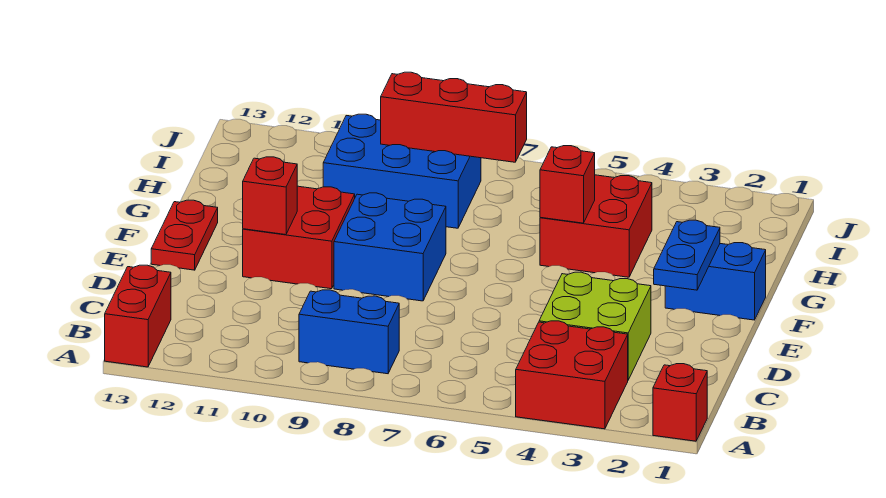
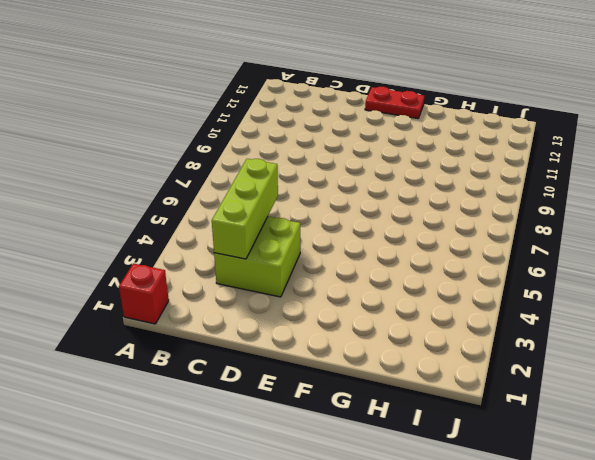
lime 1x3 brick [212,159,278,259] -> none
none -> red 2x2 brick [516,321,628,429]
none -> red 1x2 brick [105,265,171,367]
none -> blue 1x2 brick [299,290,399,374]

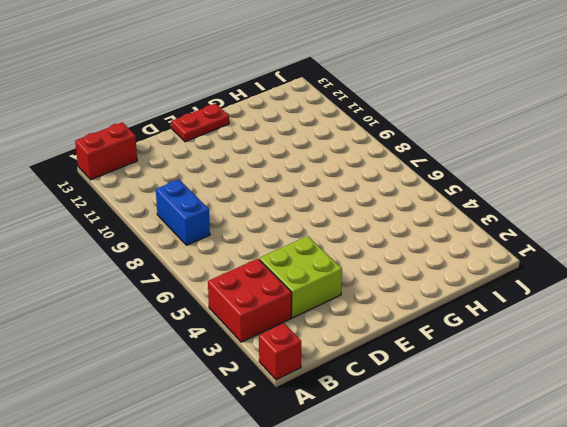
none -> blue 2x2 brick [334,193,446,301]
none -> red 2x2 brick [243,186,355,289]
none -> blue 1x2 brick [665,243,766,320]

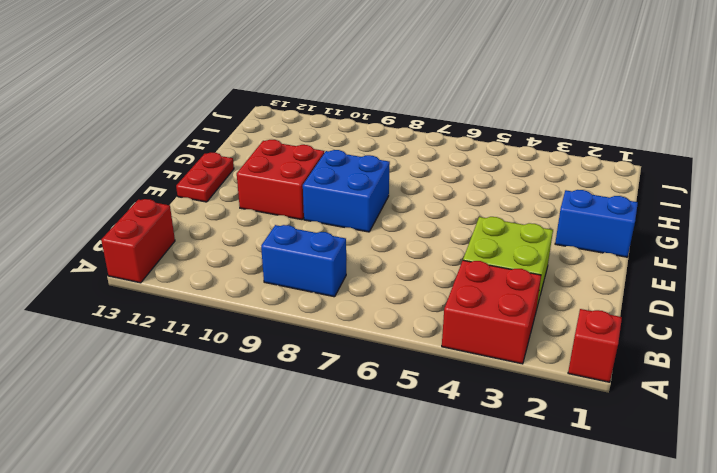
none -> red 2x2 brick [540,175,652,277]
none -> blue 2x3 brick [323,114,481,228]
none -> blue 1x2 plate [654,220,720,290]

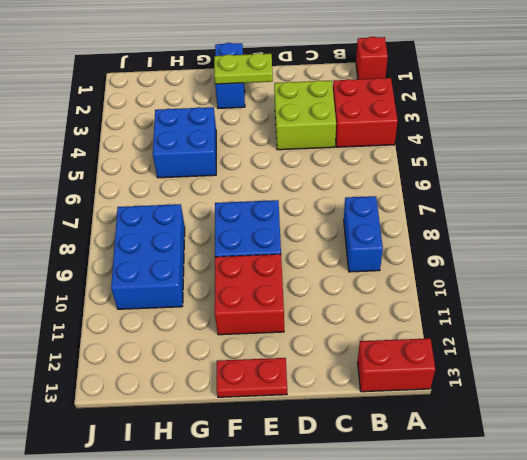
lime 1x2 plate [214,53,273,84] -> blue 1x2 plate [654,220,720,290]
blue 2x2 brick [153,107,216,178] -> red 2x2 brick [540,175,652,277]
none -> red 1x1 brick [243,157,297,235]
none -> red 1x1 brick [540,146,595,223]
none -> red 1x3 brick [381,72,527,162]

